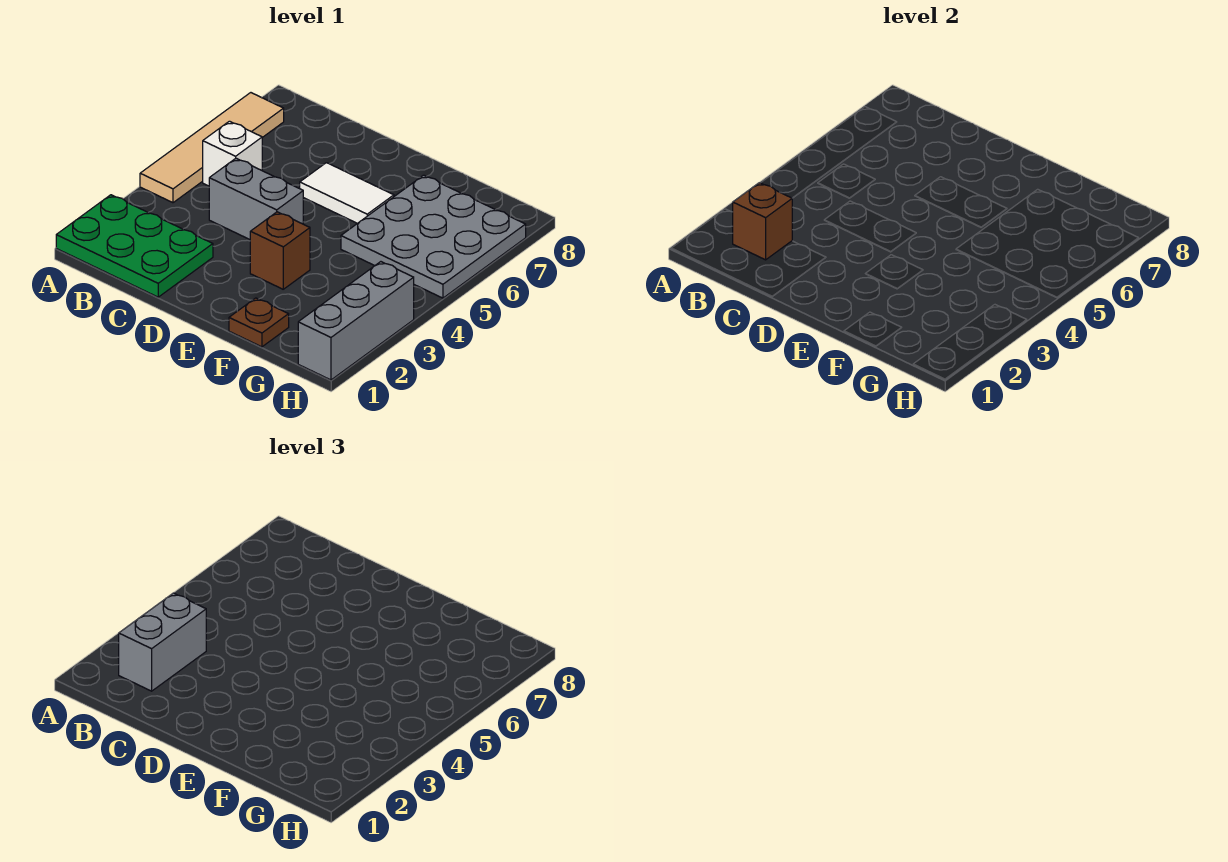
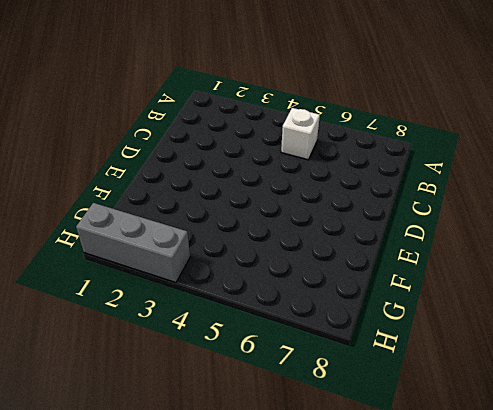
none -> green 2x3 plate [56,195,213,297]
none -> tan 1x4 tile [140,93,284,203]

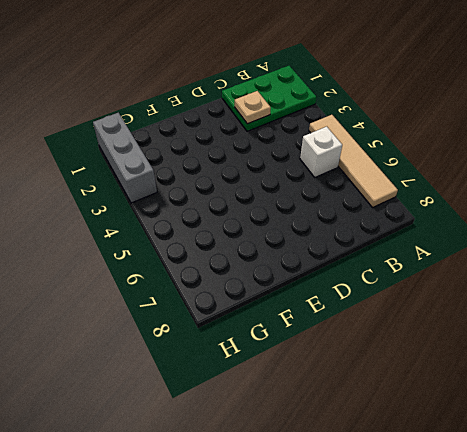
tan 1x1 plate [235,91,271,124] -> none
none -> grey 1x2 brick [209,158,303,240]
none -> white 1x2 tile [300,163,394,223]

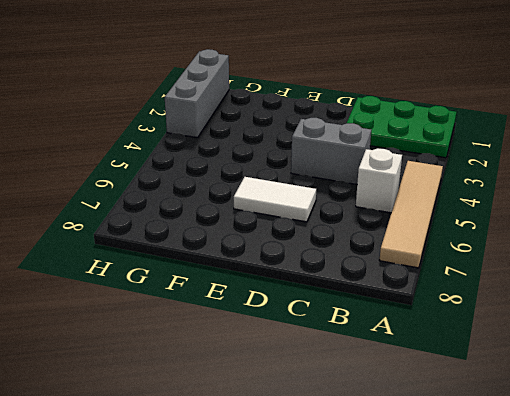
none -> brown 1x1 brick [250,212,310,289]
none -> brown 1x1 plate [229,298,289,347]

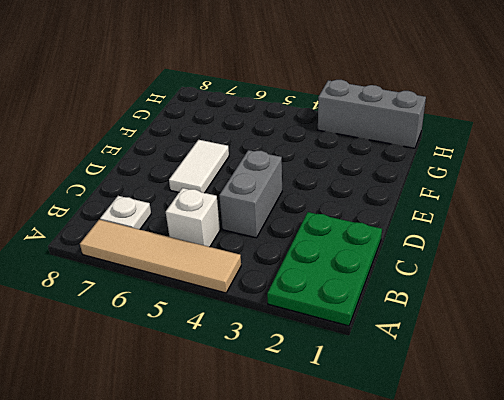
white 1x1 plate [100,196,151,229] -> none
none -> brown 1x1 brick [250,212,310,289]
none -> brown 1x1 plate [229,298,289,347]

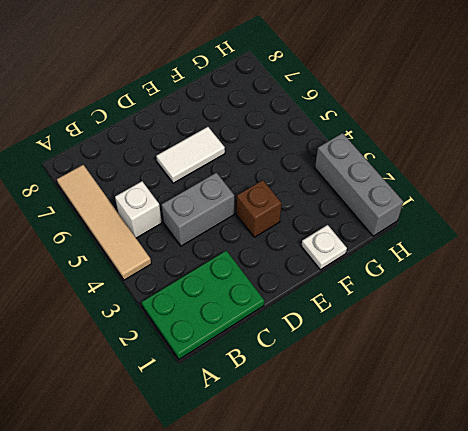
white 1x1 plate [301,225,347,270] -> brown 1x1 plate [229,298,289,347]
none -> grey 3x3 plate [341,175,526,298]
none -> brown 1x1 brick [733,183,792,260]

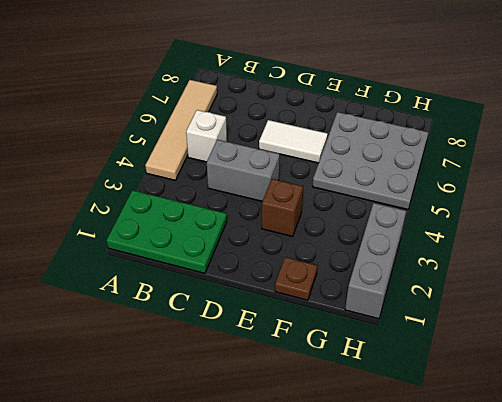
none -> brown 1x1 brick [733,183,792,260]
none -> grey 1x2 brick [119,593,206,691]

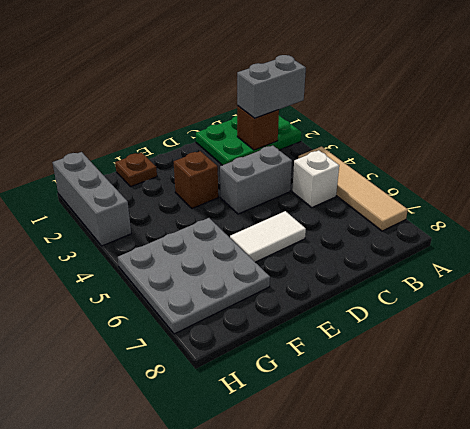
grey 1x2 brick [237,55,306,118] -> grey 1x2 brick turned to [119,593,206,691]

